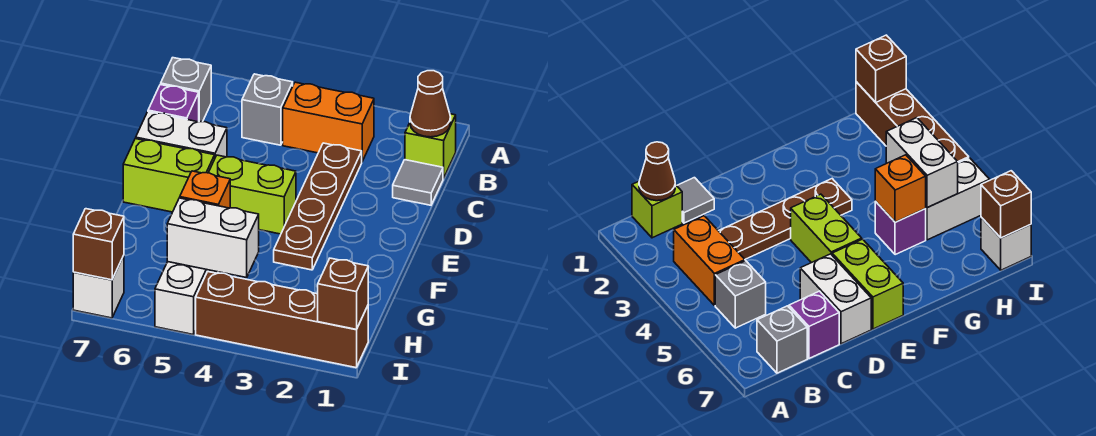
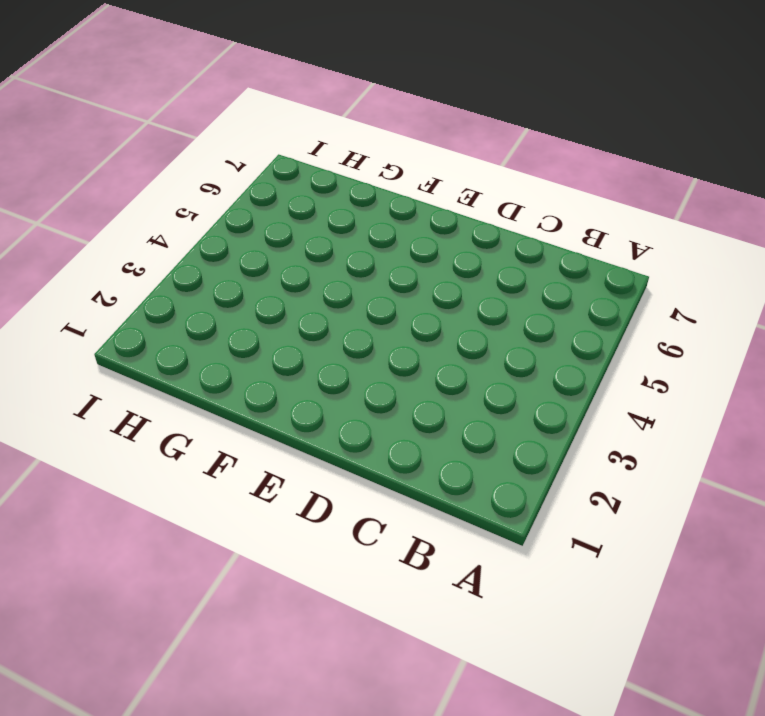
none -> lime 1x1 brick [405,114,456,178]
none -> orange 1x2 brick [283,82,374,161]
none -> grey 1x1 brick [242,74,293,145]

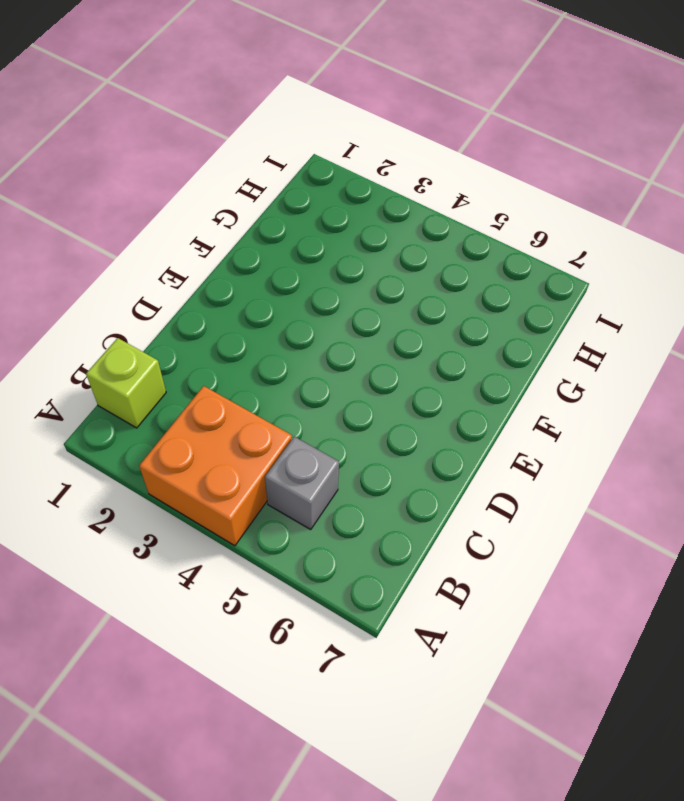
orange 2x2 brick [139,386,292,546] -> orange 1x2 brick [283,82,374,161]
none -> grey 1x1 brick [161,58,211,122]
none -> grey 1x1 tile [393,160,443,205]
none -> brown 1x4 plate [274,143,362,270]

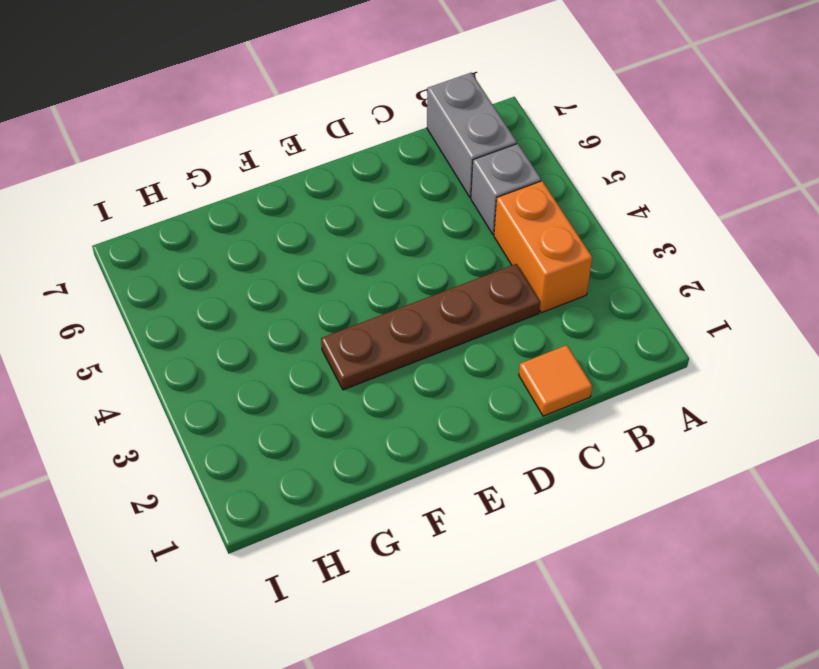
grey 1x2 brick [427,73,517,197] -> grey 1x1 brick [161,58,211,122]
orange 1x1 tile [519,345,592,416] -> grey 1x1 tile [393,160,443,205]
none -> lime 1x1 brick [405,114,456,178]
none -> purple 1x1 brick [148,85,199,122]
none -> white 1x2 brick [136,112,227,157]

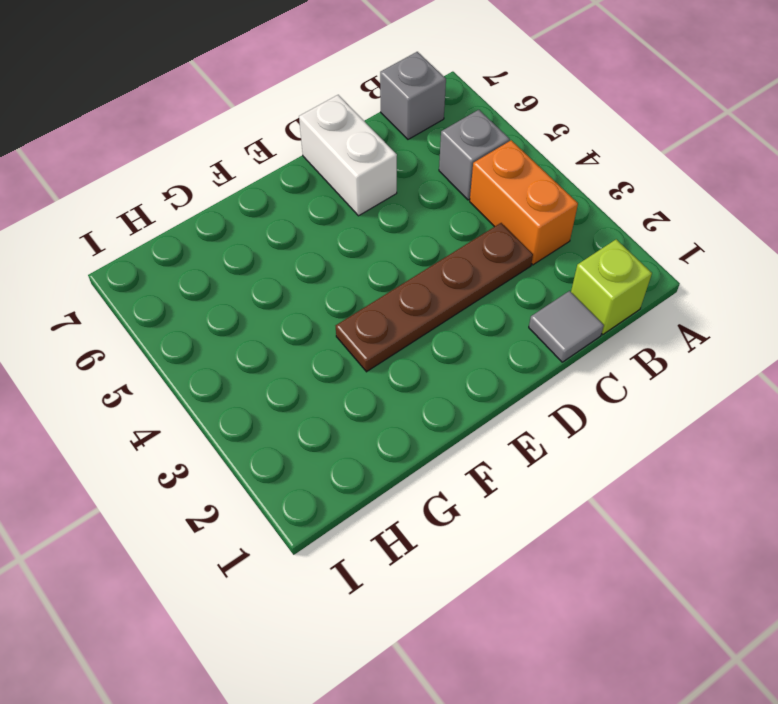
none -> purple 1x1 brick [148,85,199,122]
none -> lime 1x2 brick [209,155,296,234]
none -> lime 1x2 brick [123,139,215,212]

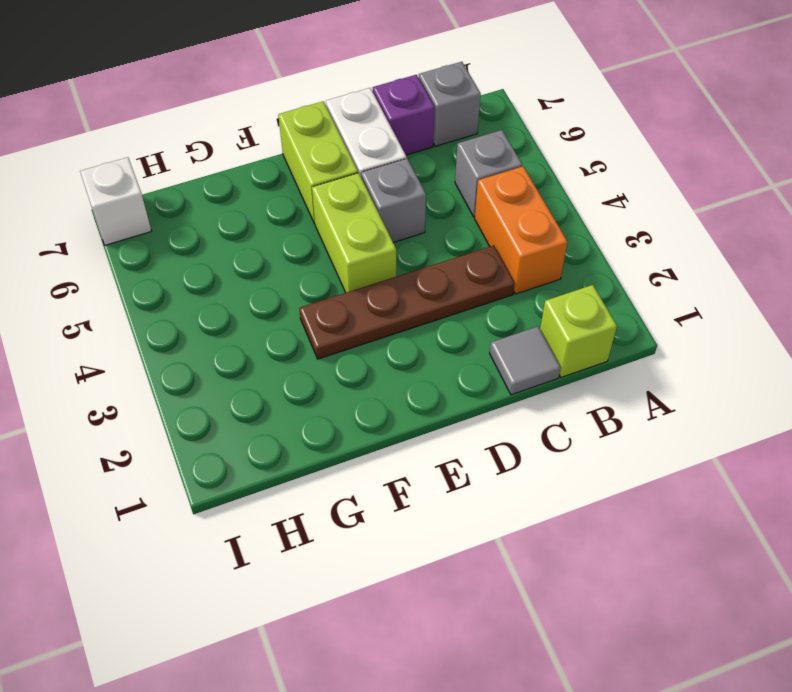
grey 1x1 brick [361,158,426,242] -> none
none -> purple 1x1 brick [875,201,926,255]
none -> white 1x2 brick [155,262,218,335]
none -> brown 1x4 brick [196,272,368,368]

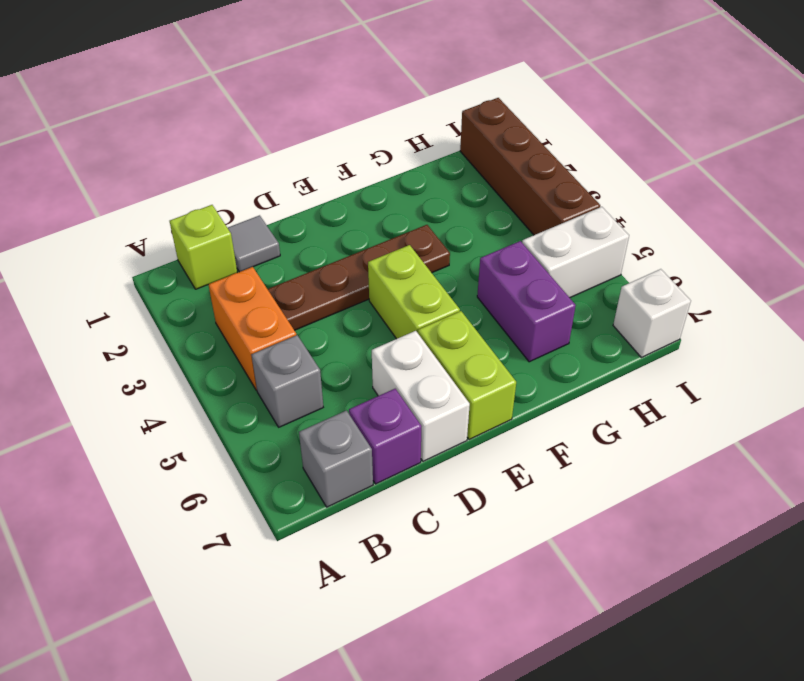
purple 1x2 brick [477,241,576,362] -> purple 1x1 brick [875,201,926,255]
none -> brown 1x1 cone [410,71,451,137]
none -> orange 1x1 brick [180,171,230,208]
none -> white 1x2 brick [167,198,259,278]

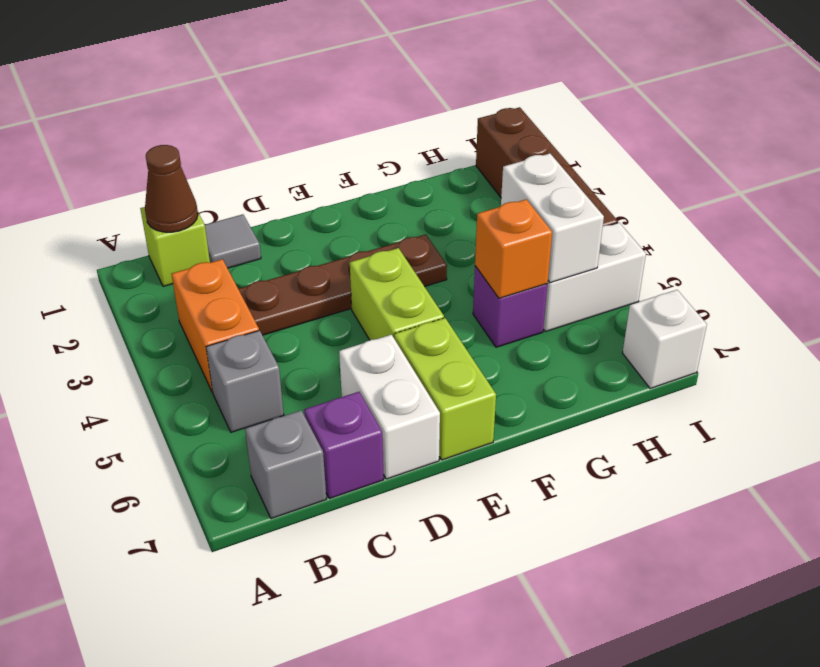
none -> brown 1x1 brick [318,258,368,329]
none -> brown 1x1 brick [73,209,124,280]

